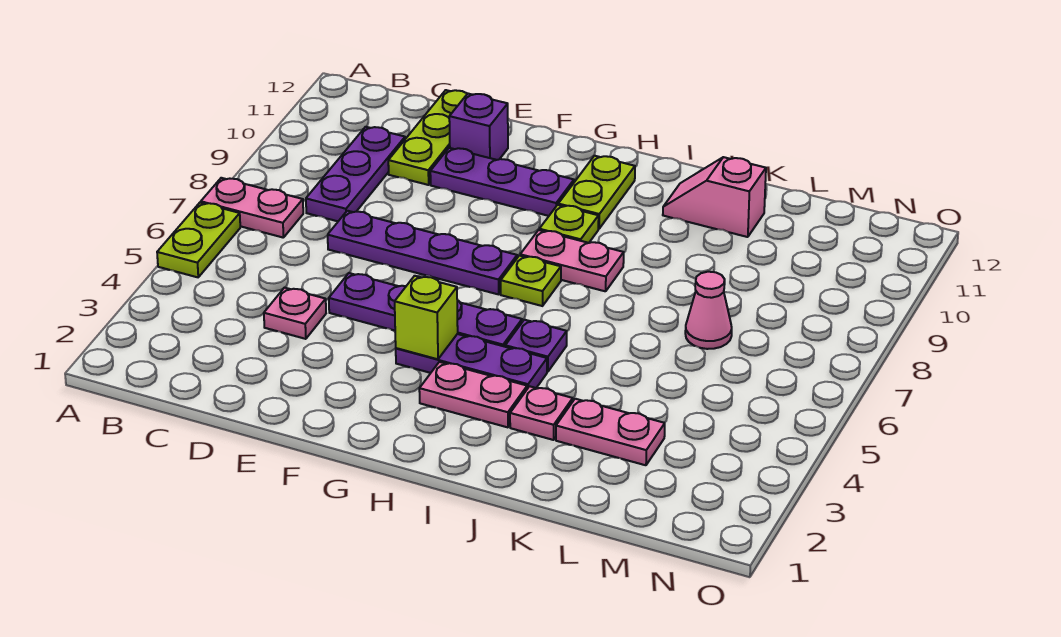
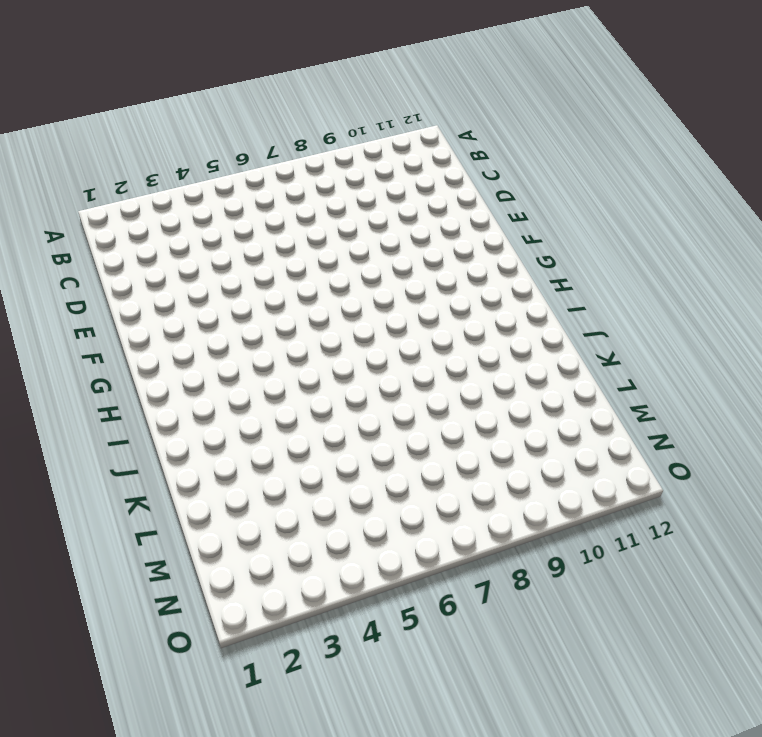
none -> lime 1x2 plate [157,203,240,277]
none -> pink 1x2 plate [201,178,303,238]
none -> purple 1x3 plate [306,127,405,221]

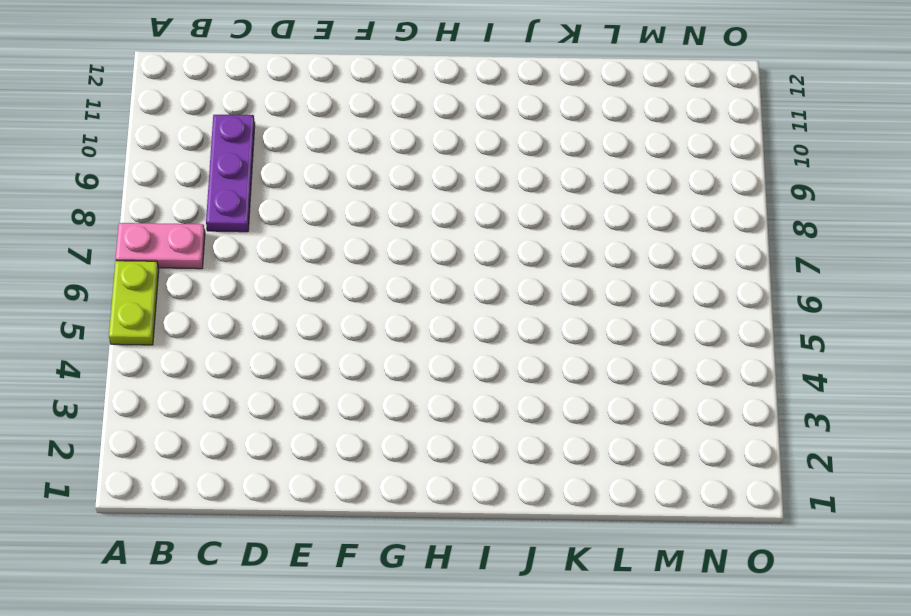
none -> pink 1x1 plate [264,288,326,339]
none -> purple 1x4 plate [328,211,517,294]
none -> lime 1x3 plate [388,90,467,185]

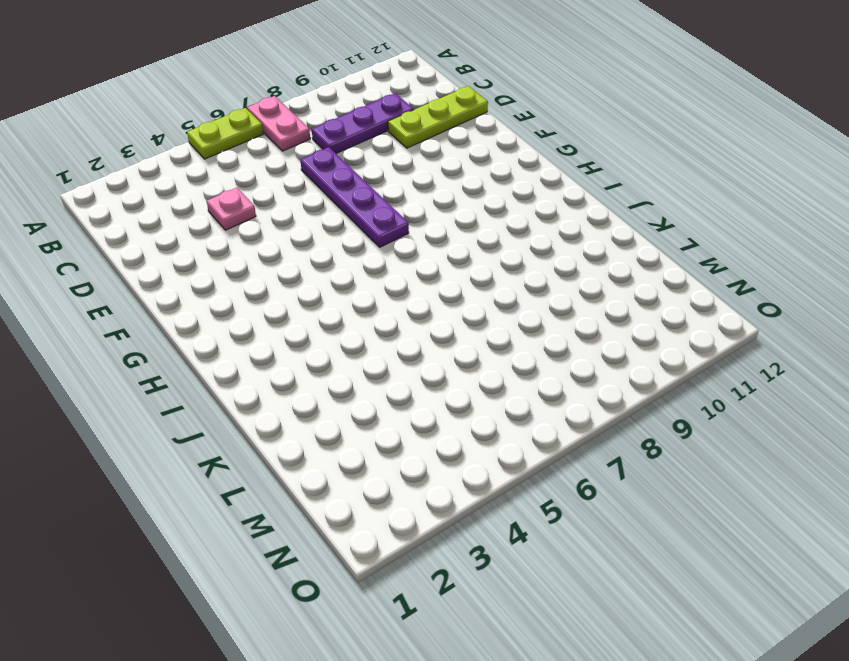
none -> purple 1x4 plate [329,273,522,347]
none -> purple 1x3 plate [430,148,574,216]
none -> purple 1x1 brick [449,94,508,160]

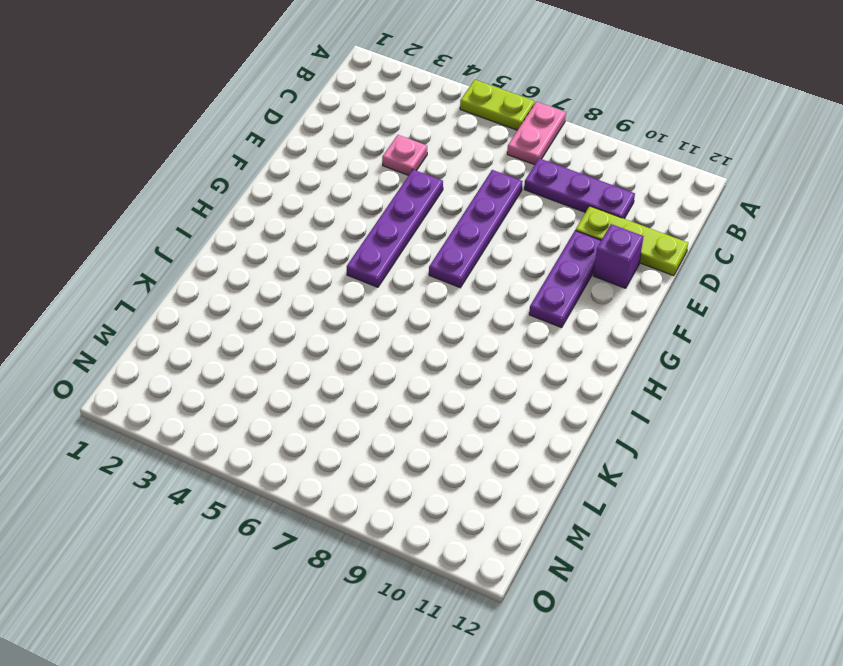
none -> purple 1x3 plate [396,334,547,389]
none -> pink 1x2 plate [419,362,527,427]
none -> lime 1x1 plate [501,256,561,306]

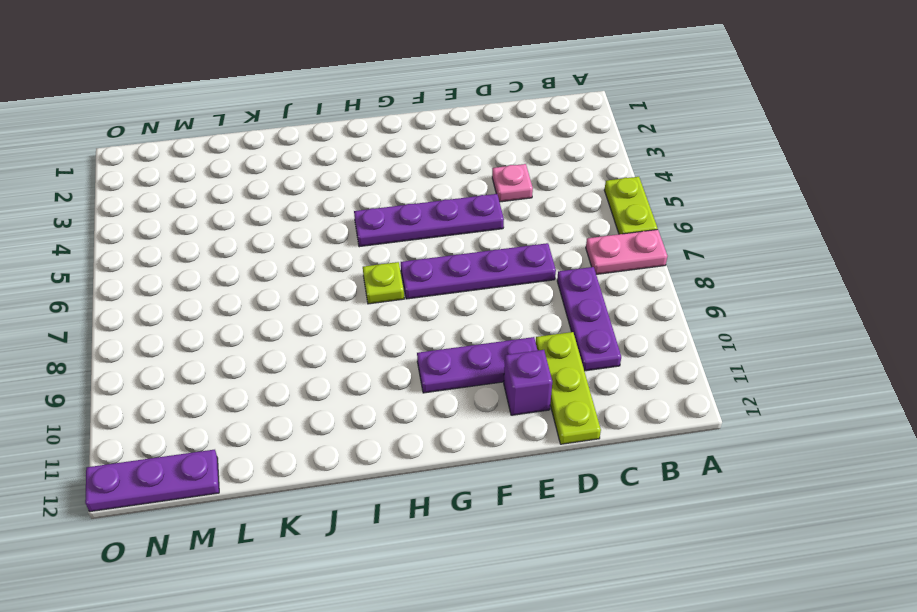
purple 1x3 plate [85,450,219,512] -> purple 1x3 plate moved to [396,334,547,389]
none -> pink 1x2 plate [419,362,527,427]
none -> pink 1x2 plate [520,230,624,291]
none -> lime 1x1 plate [539,205,599,243]

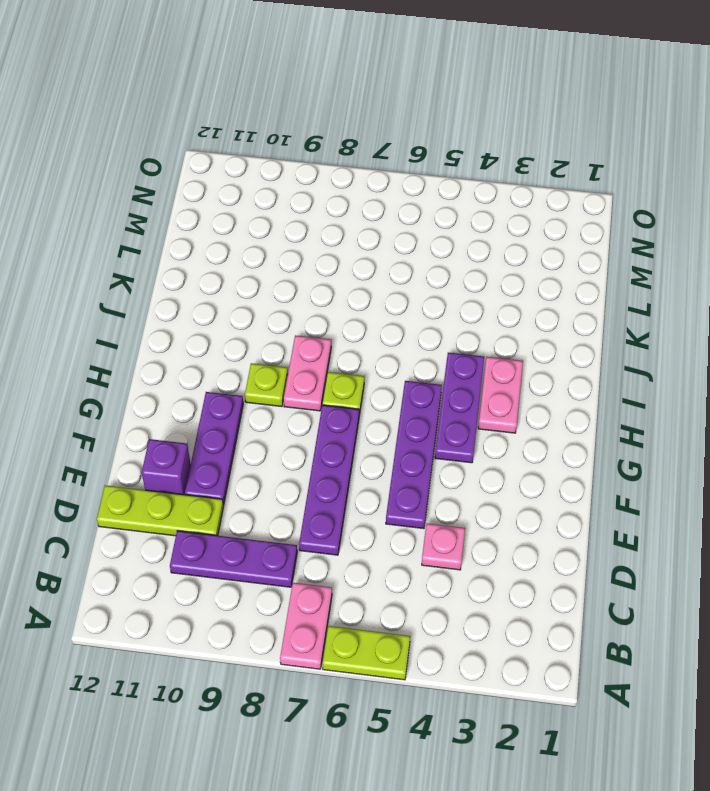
none -> lime 1x2 plate [558,156,635,229]
none -> purple 1x1 plate [505,320,567,372]
none -> pink 1x1 plate [510,386,573,440]

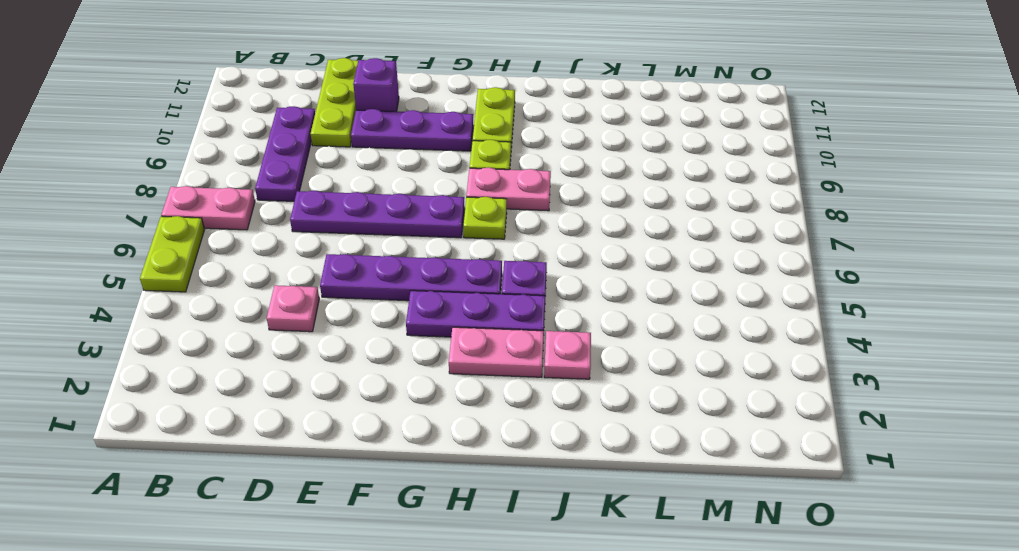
none -> pink 1x2 slope [663,157,766,237]
none -> pink 1x2 plate [556,399,665,465]
none -> pink 1x1 cone [685,272,732,349]

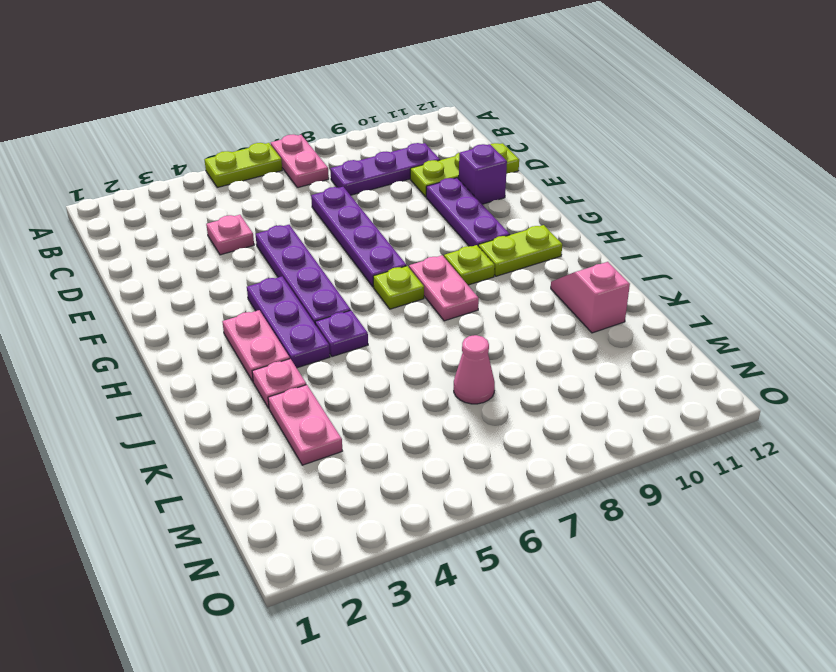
none -> lime 1x1 brick [395,276,458,359]

